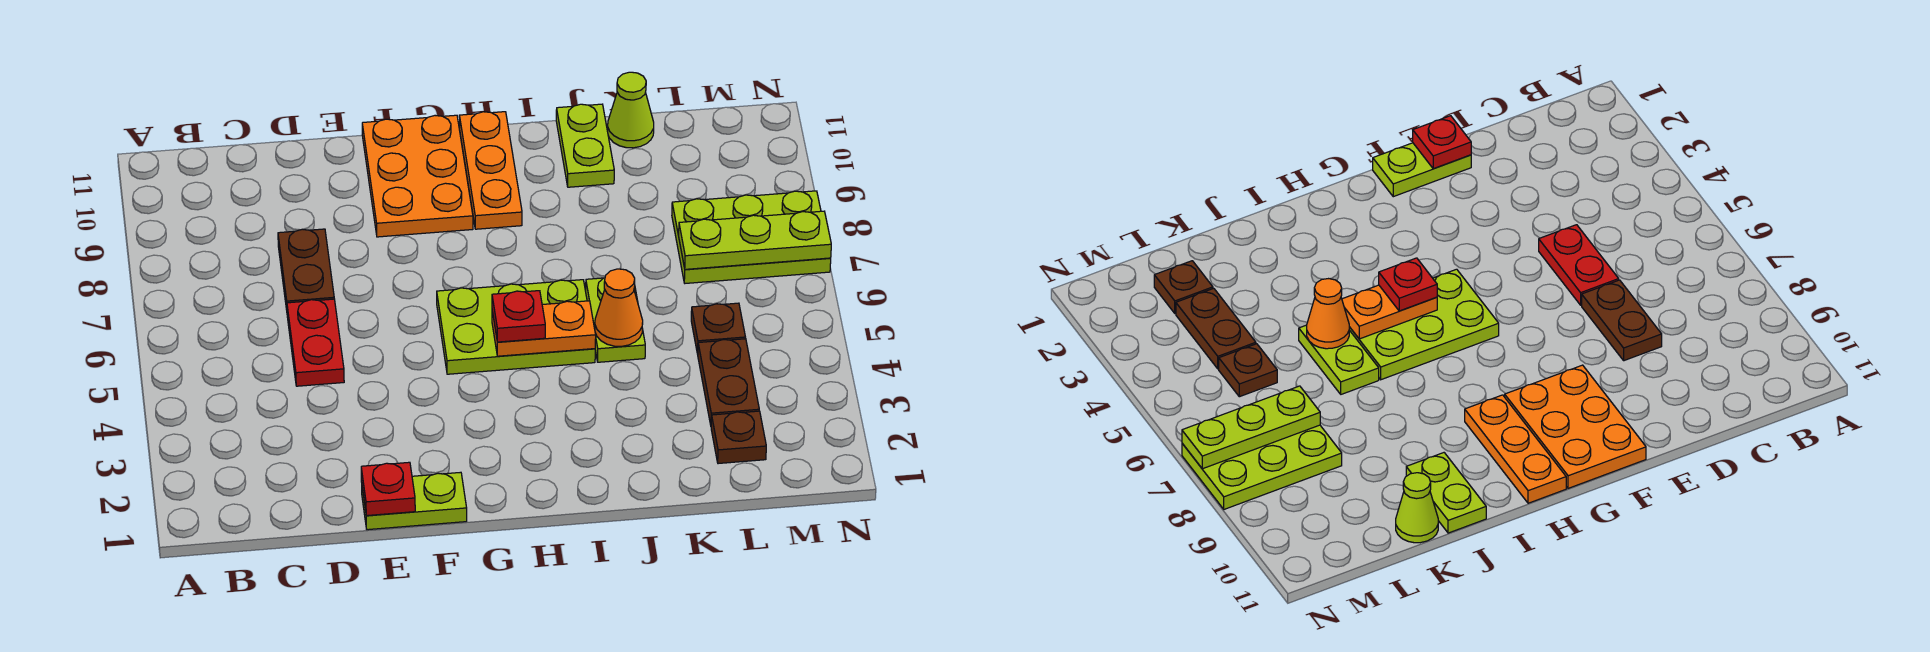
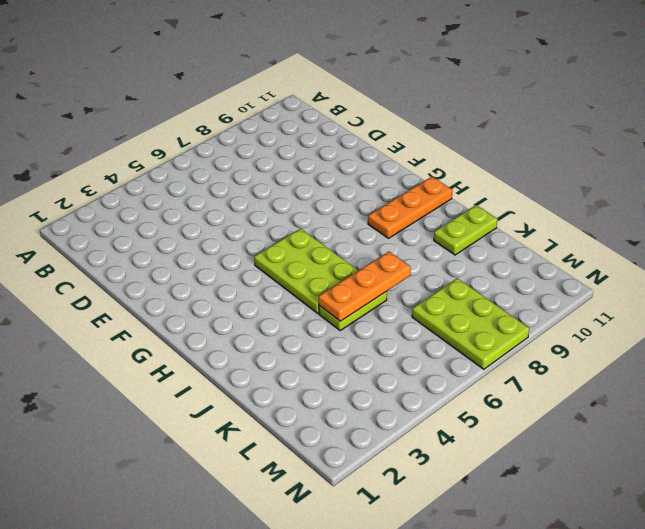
orange 1x3 plate [319,251,411,321] -> orange 1x1 cone [595,269,643,346]
none -> red 1x2 plate [287,299,344,386]
none -> brown 1x2 plate [278,229,334,310]
none -> lime 1x2 plate [361,472,467,530]

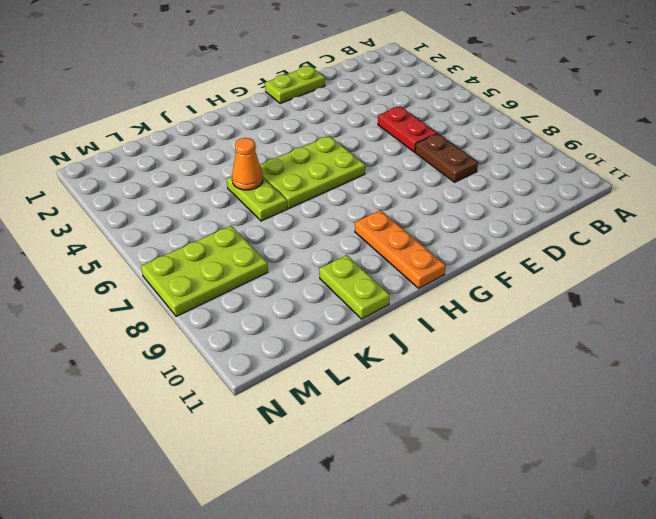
none -> orange 2x3 plate [362,115,473,237]
none -> lime 1x1 cone [608,72,654,148]
none -> brown 1x1 plate [711,411,766,464]

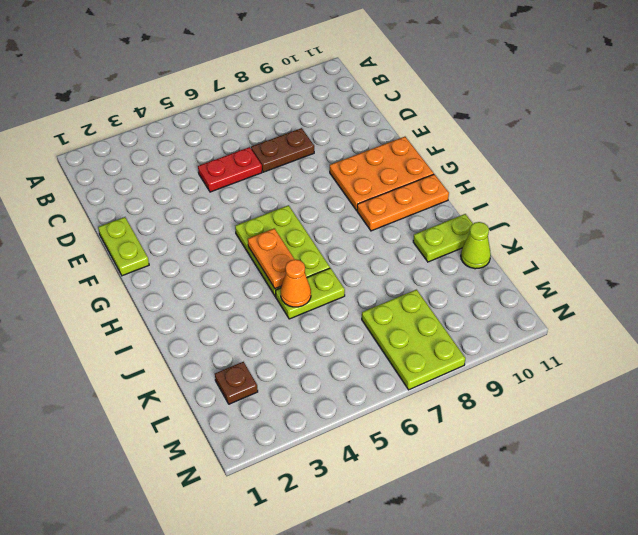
none -> brown 1x2 plate [698,339,759,425]
none -> brown 1x1 plate [691,303,745,354]
none -> red 1x1 plate [361,462,415,516]

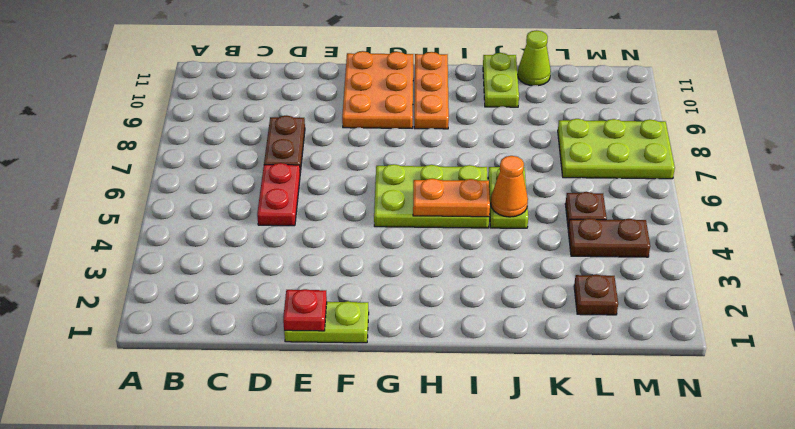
brown 1x2 plate [568,218,650,257] -> brown 1x2 plate turned to [698,339,759,425]
none -> lime 1x3 plate [679,211,831,269]
none -> red 1x1 plate [492,291,545,342]

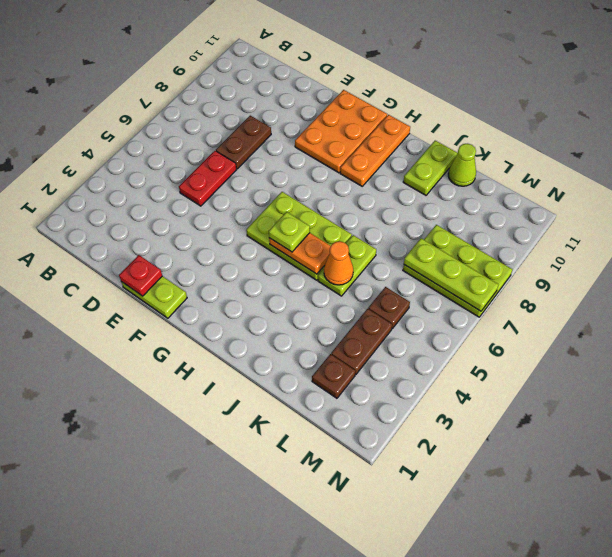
lime 1x1 plate [269,212,310,252] -> red 1x1 plate [492,291,545,342]

